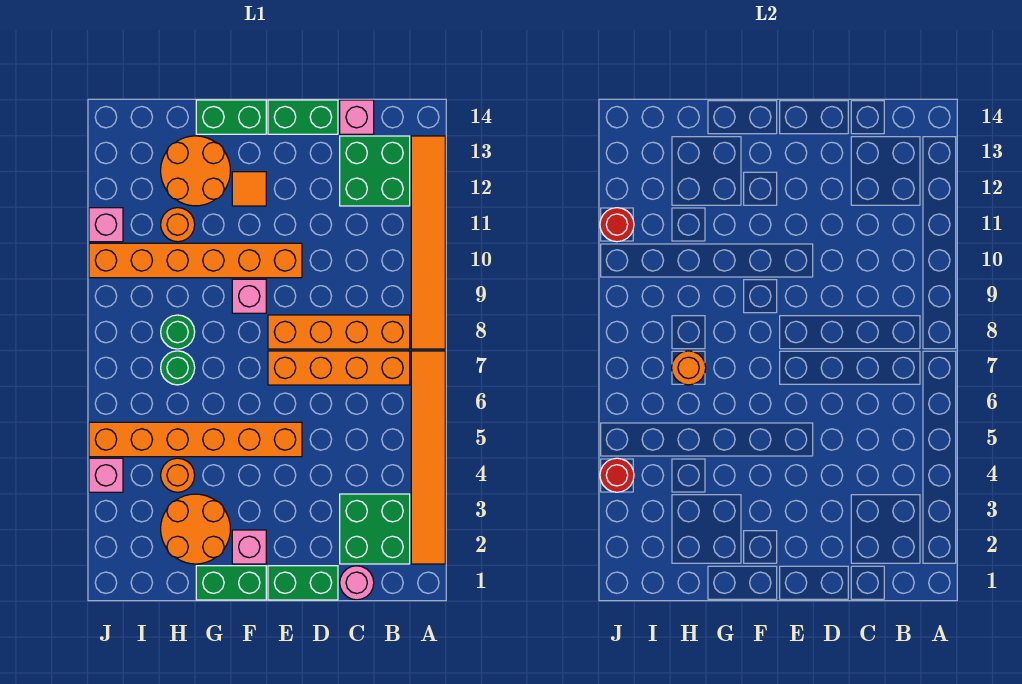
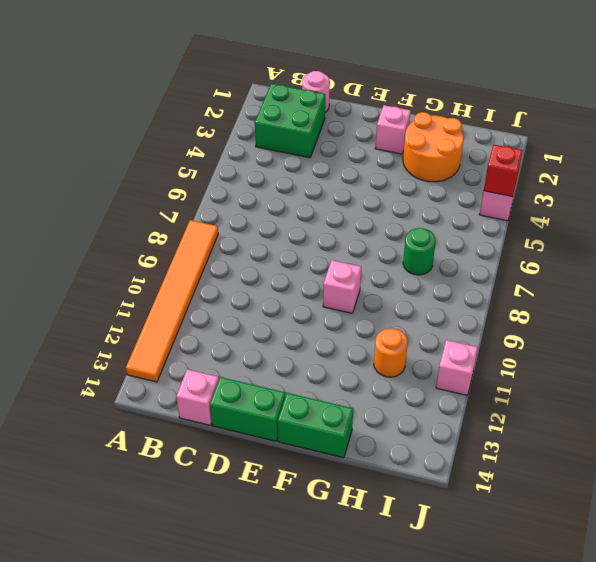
red 1x1 brick [484,144,523,197] -> red 1x1 round brick [600,458,634,492]
none -> orange 1x6 tile [411,351,445,564]
none -> orange 1x4 brick [268,351,410,385]
none -> orange 1x4 brick [268,315,410,349]

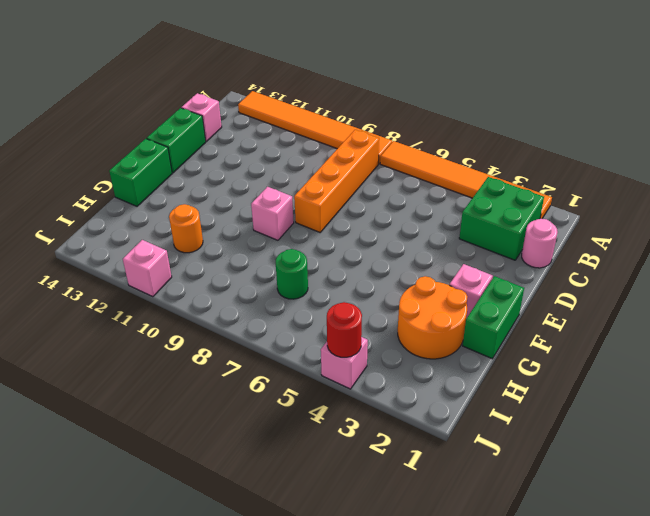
none -> orange 1x4 brick [268,351,410,385]
none -> green 2x2 brick [340,136,410,206]
none -> green 1x2 brick [268,566,338,600]

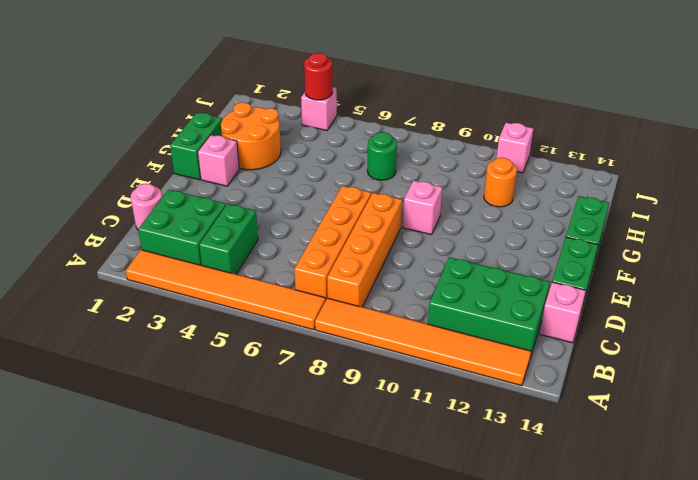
green 1x2 brick [199,204,258,274] -> green 1x2 brick moved to [268,566,338,600]
green 2x3 brick [428,257,550,358] -> green 2x2 brick [340,136,410,206]
none -> orange 1x6 brick [89,422,302,457]
none -> orange 1x6 brick [89,243,302,278]
none -> orange 1x1 tile [232,172,266,206]

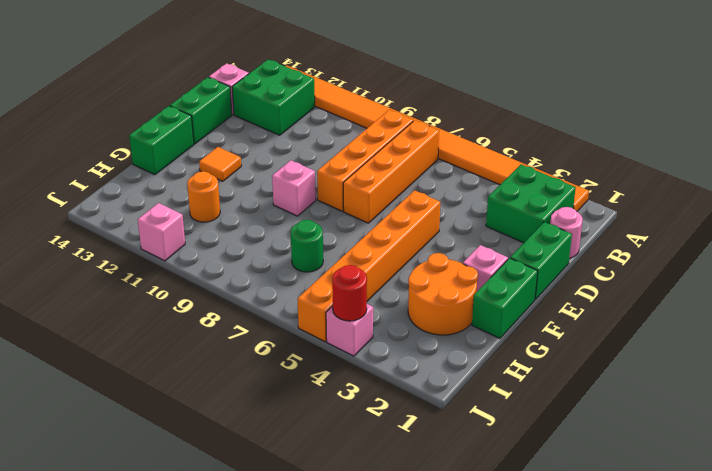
none -> orange 1x6 brick [89,243,302,278]
none -> orange 2x2 round brick [161,136,230,206]
none -> orange 1x1 round brick [161,458,195,492]

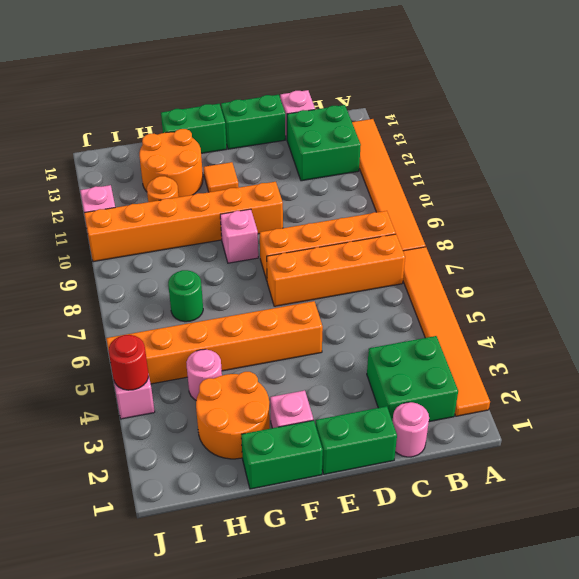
pink 1x1 round brick [186,349,222,400] -> orange 1x1 round brick [161,458,195,492]
none -> green 1x1 round brick [161,315,195,349]
none -> orange 1x1 round brick [672,351,706,385]
none -> red 1x1 round brick [600,208,634,242]

